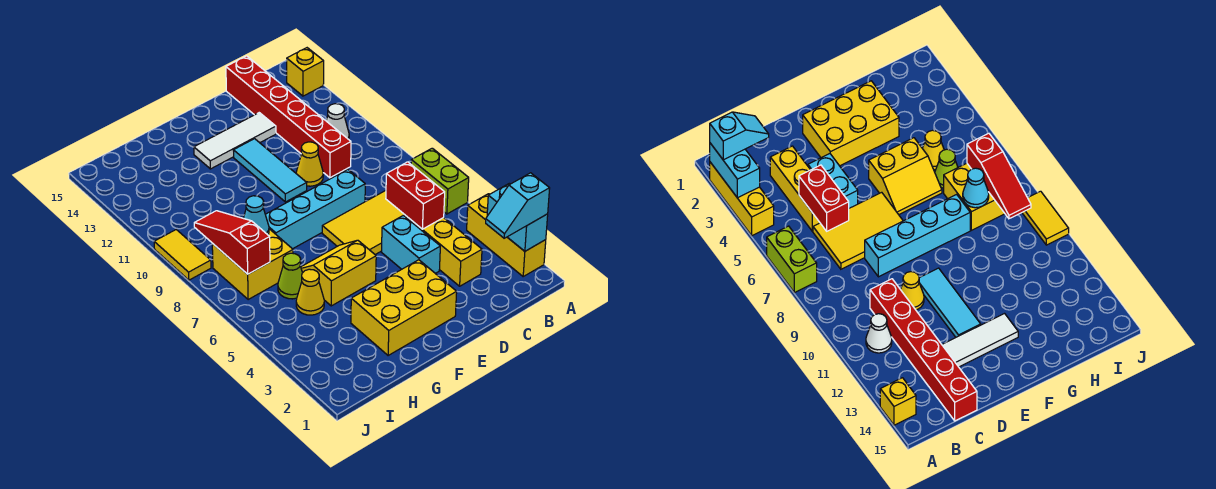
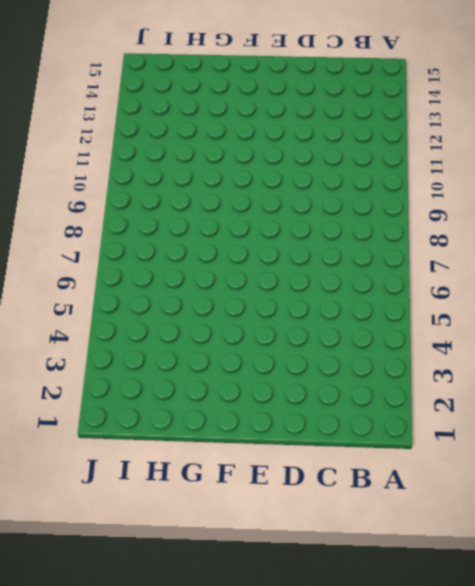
none -> yellow 1x3 brick [467,194,546,276]
none -> lime 1x2 brick [411,148,469,214]
none -> yellow 1x1 brick [287,48,324,96]

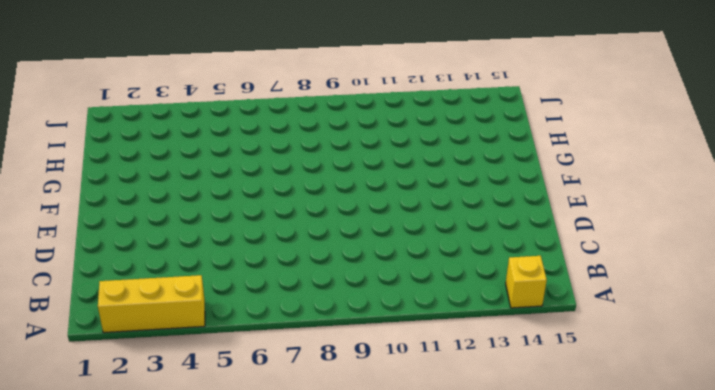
none -> lime 1x2 brick [411,148,469,214]
none -> white 1x1 cone [326,104,349,139]
none -> yellow 1x3 brick [404,215,482,286]

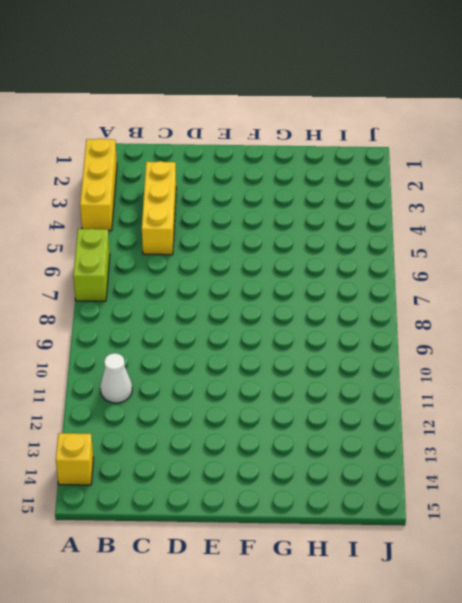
none -> yellow 2x3 tile [322,191,404,254]
none -> red 1x6 brick [226,56,351,178]
none -> cyan 1x2 brick [381,215,440,273]

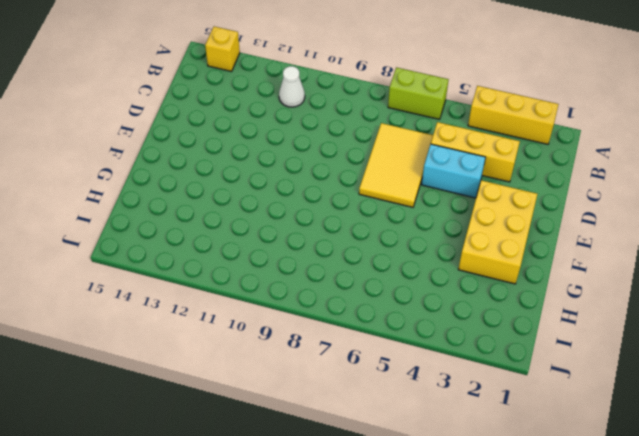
none -> red 1x6 brick [226,56,351,178]
none -> cyan 1x4 brick [265,170,365,249]
none -> yellow 1x1 cone [296,142,323,186]

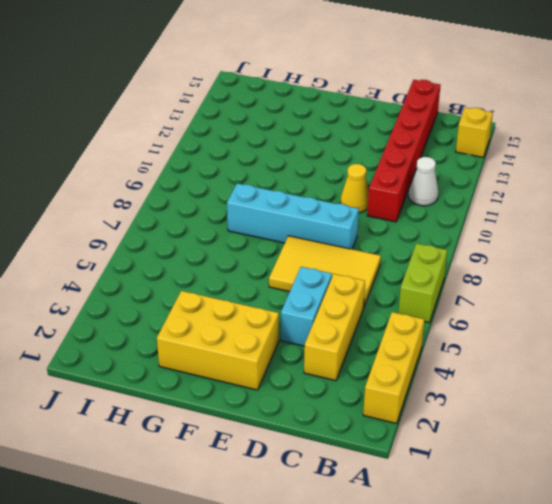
none -> white 1x3 tile [194,113,276,169]
none -> cyan 1x3 tile [233,139,307,202]
none -> yellow 2x2 slope [301,240,376,306]

